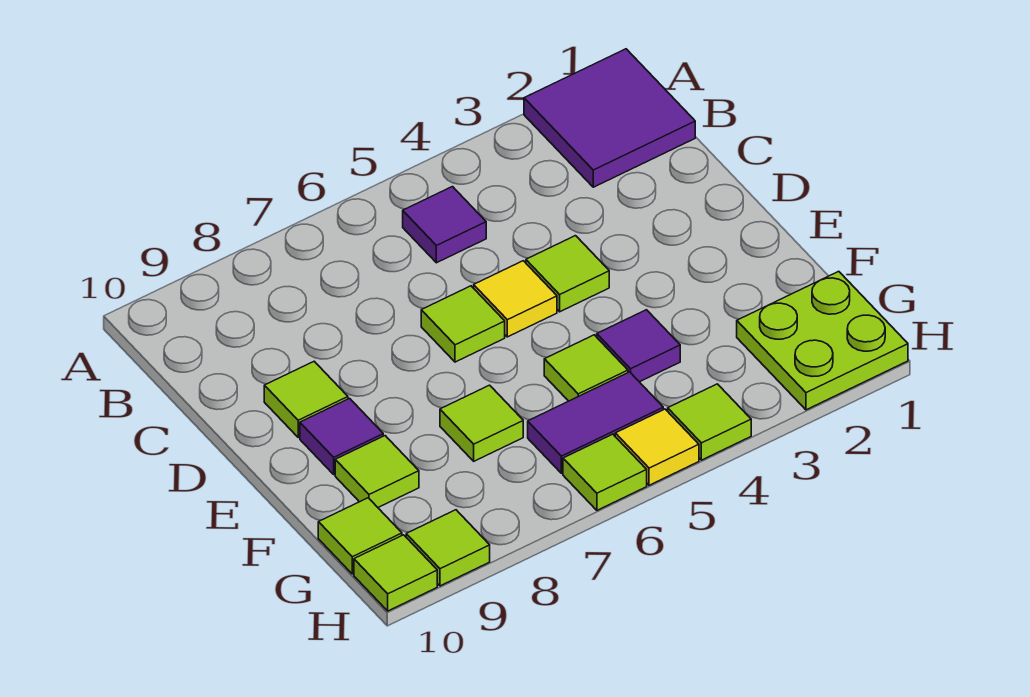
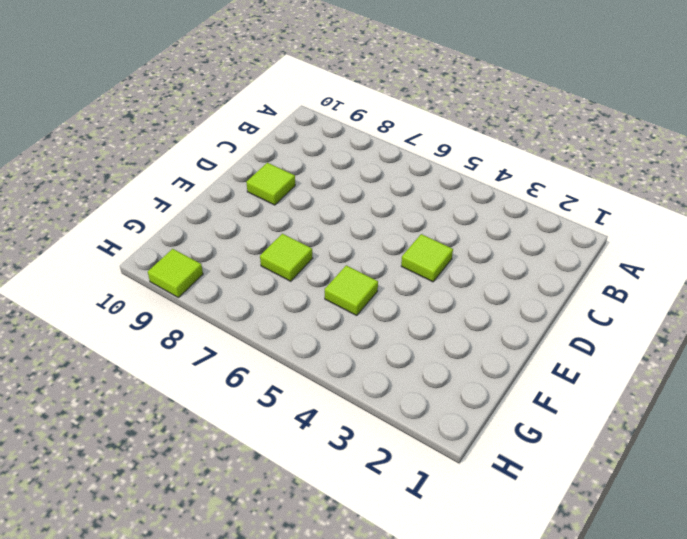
none -> purple 2x2 tile [524,49,695,187]
none -> purple 1x1 tile [403,187,486,263]
none -> yellow 1x1 tile [474,261,557,337]

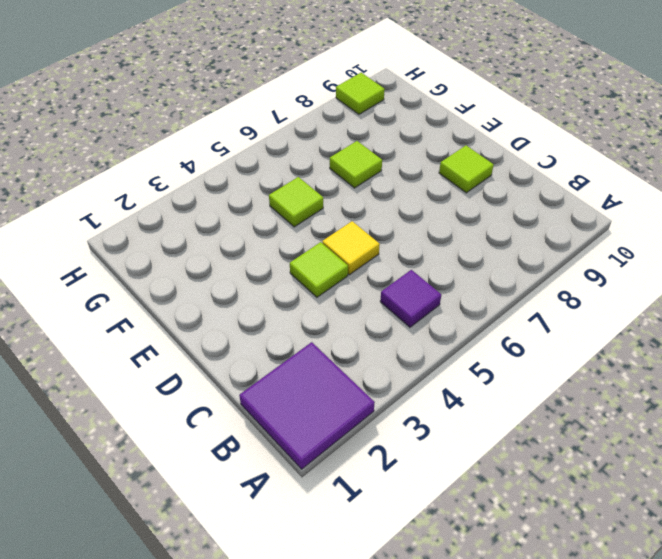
none -> lime 1x1 tile [421,286,505,362]
none -> purple 1x1 tile [300,398,383,474]
none -> purple 1x1 tile [597,310,680,382]

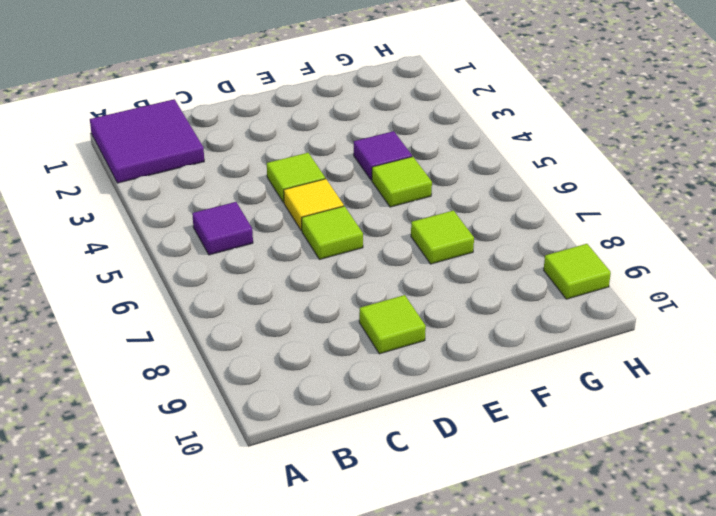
none -> purple 1x1 tile [300,398,383,474]
none -> lime 1x1 tile [335,436,419,507]
none -> lime 2x2 plate [737,271,908,410]

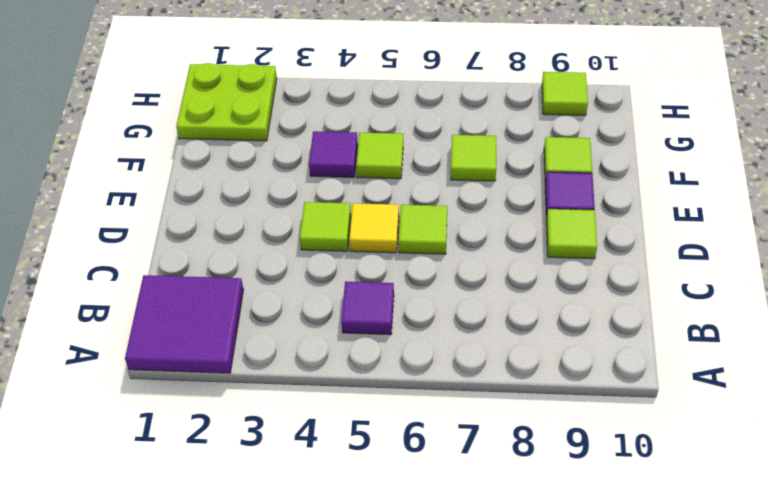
none -> purple 1x2 tile [528,372,663,473]
none -> lime 1x1 tile [318,498,402,574]
none -> lime 1x1 tile [668,384,751,460]

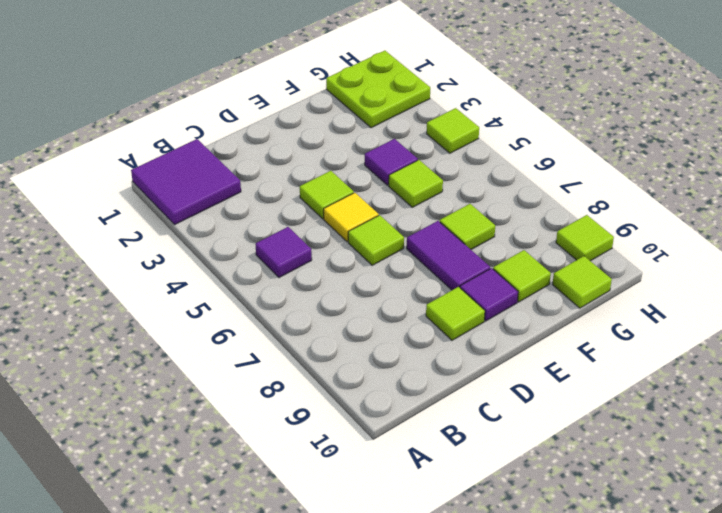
purple 1x2 tile [407,221,490,290] -> purple 1x2 tile moved to [528,372,663,473]
none -> yellow 1x1 tile [615,409,699,485]
none -> lime 1x1 tile [563,434,647,510]
none -> lime 1x1 tile [354,535,437,611]

